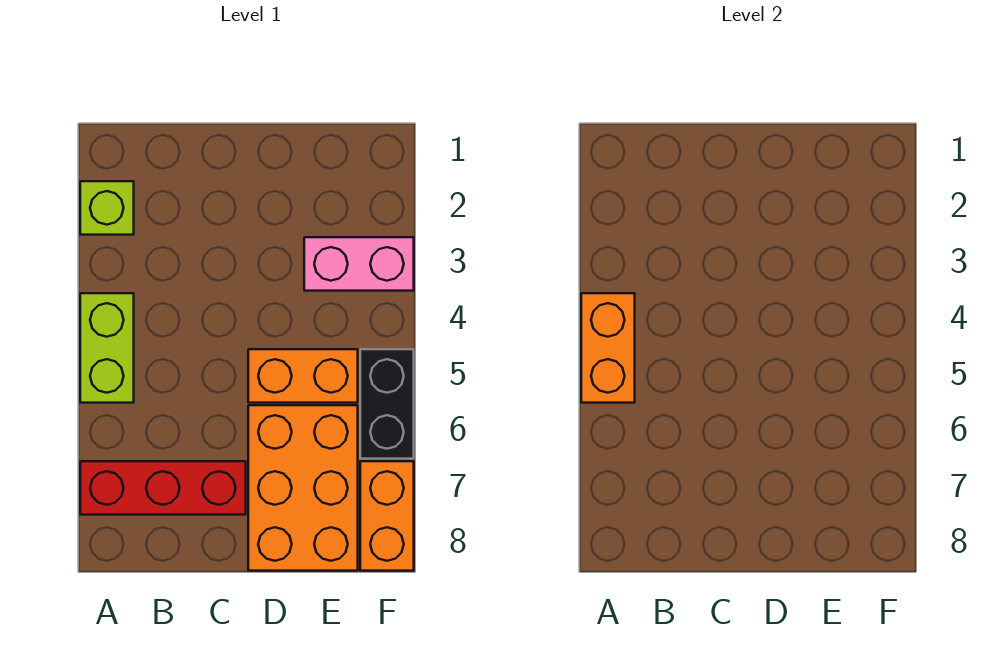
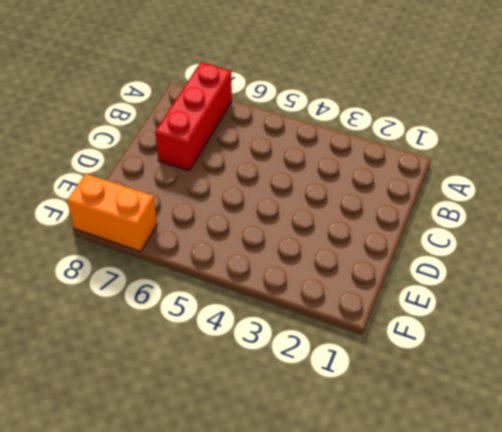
none -> lime 1x1 brick [80,181,134,235]
none -> lime 1x2 brick [80,293,134,403]

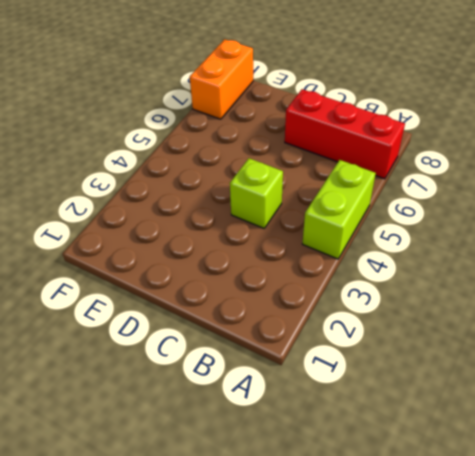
lime 1x1 brick [230,158,283,228] -> lime 1x1 brick moved to [80,181,134,235]
none -> orange 1x2 brick [248,349,358,403]
none -> orange 2x3 brick [248,405,358,571]

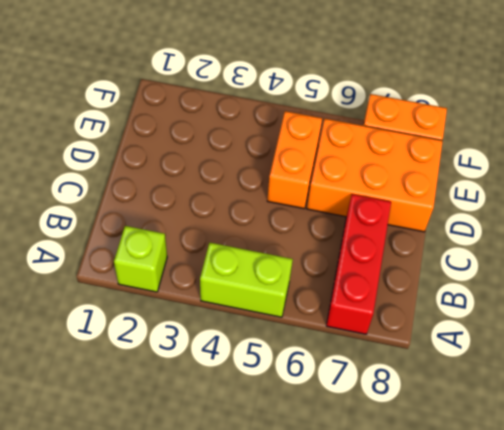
none -> pink 1x2 brick [304,237,414,291]
none -> black 1x2 brick [360,349,414,459]

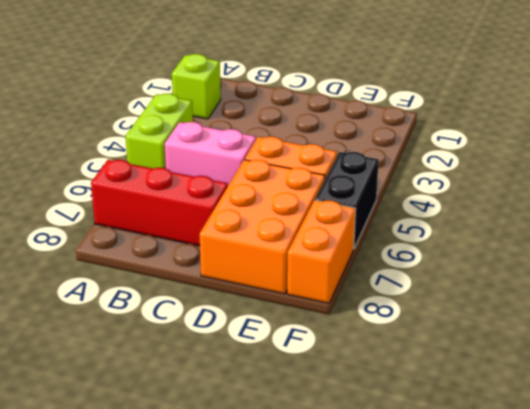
pink 1x2 brick [165,122,256,186] -> pink 1x2 brick moved to [304,237,414,291]
none -> orange 1x2 brick [581,293,635,403]

